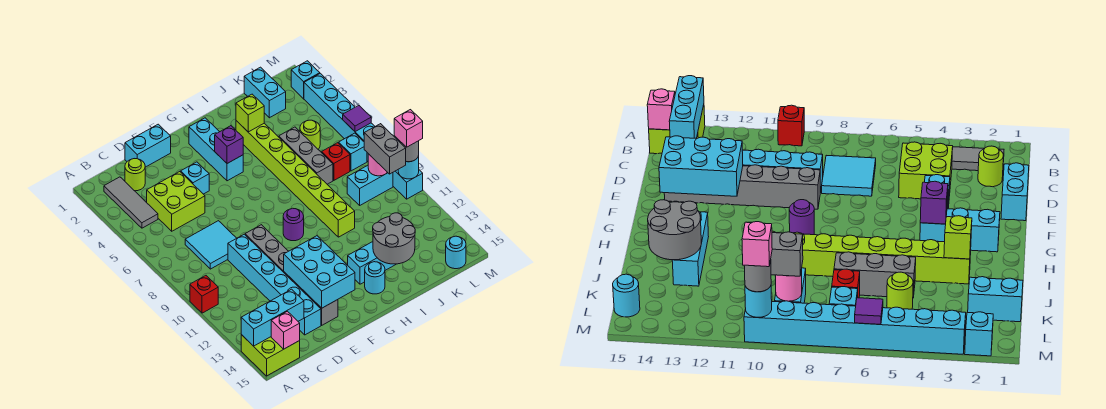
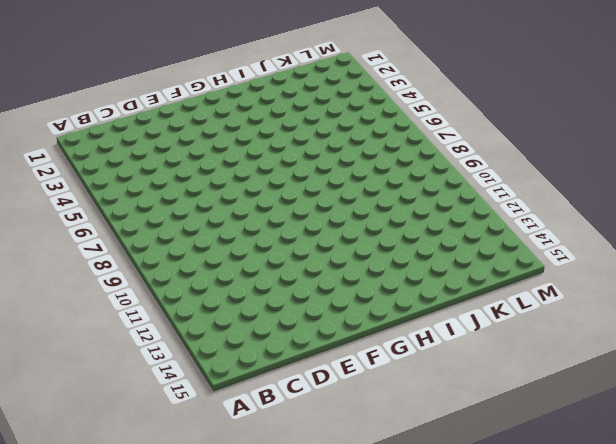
none -> red 1x1 brick [190,276,218,313]
none -> lime 2x2 brick [241,335,300,376]
none -> grey 1x3 tile [104,177,158,228]
none -> lime 1x1 round brick [125,159,145,191]

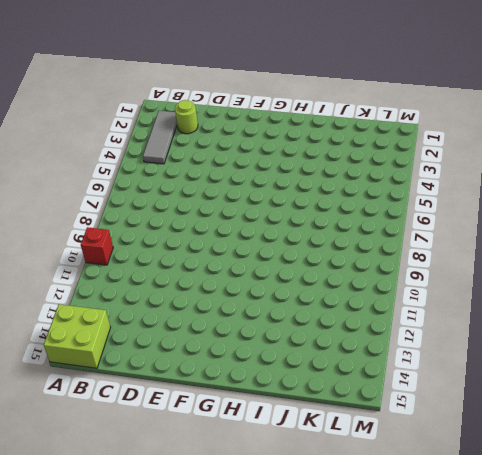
none -> lime 2x2 brick [147,172,205,231]
none -> cyan 2x2 tile [185,221,237,269]
none -> cyan 1x2 brick [125,124,171,167]
none -> cyan 1x6 brick [228,234,321,335]

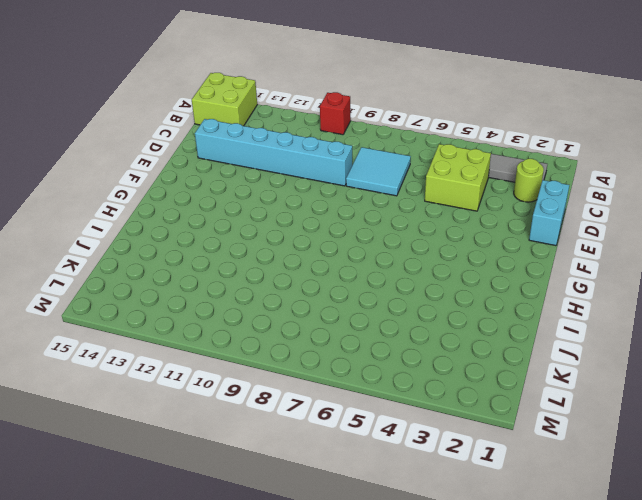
none -> cyan 1x1 brick [181,162,209,194]
none -> grey 1x6 brick [245,225,338,325]
none -> cyan 1x3 brick [189,118,243,181]
none -> purple 1x1 round brick [283,208,304,241]

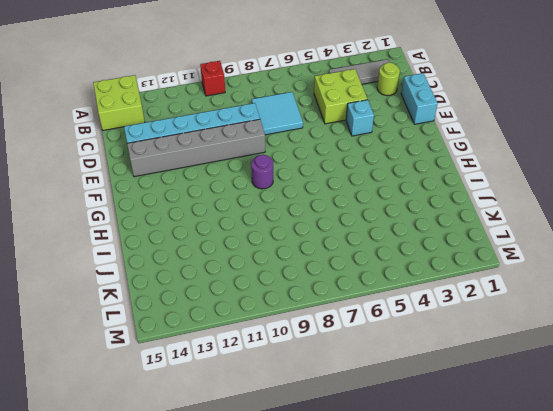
none -> cyan 1x3 brick [189,118,243,181]
none -> cyan 1x3 brick [348,242,396,284]
none -> cyan 1x1 round brick [365,262,385,294]
none -> lime 1x8 brick [236,121,355,237]

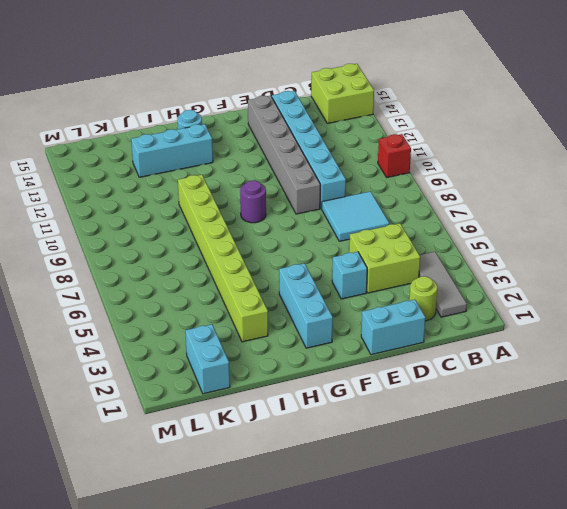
none -> grey 1x3 brick [279,127,333,184]
none -> lime 1x1 round brick [300,120,320,149]
none -> red 1x1 brick [322,143,350,180]
none -> cyan 1x2 brick [347,165,393,205]

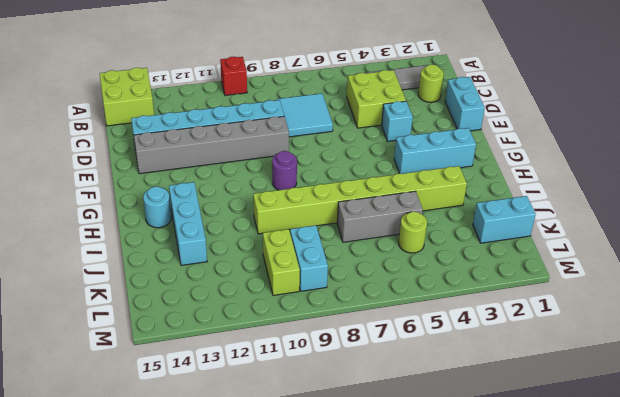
lime 1x2 brick [263,229,300,295] -> none
none -> red 1x1 brick [322,143,350,180]
none -> cyan 1x1 brick [339,133,367,171]
none -> cyan 1x1 round brick [446,236,466,269]
none -> cyan 1x1 brick [291,61,320,99]

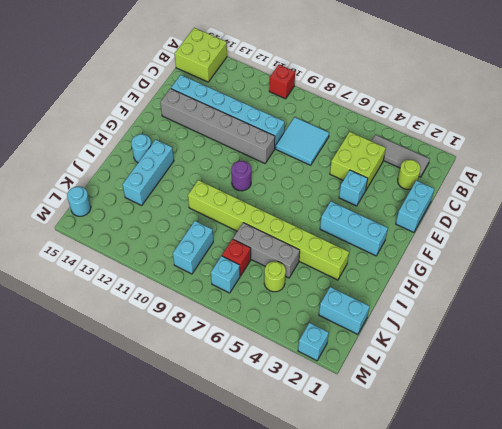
none -> cyan 1x8 brick [304,73,423,199]
none -> cyan 1x3 brick [241,289,304,346]
none -> pink 1x1 brick [271,311,300,349]
none -> cyan 2x3 brick [284,236,355,308]

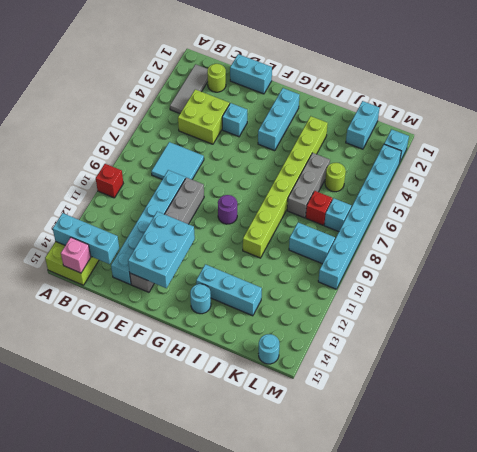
none -> purple 1x1 brick [215,126,243,163]
none -> lime 1x1 brick [236,94,264,132]
none -> grey 2x2 round brick [373,213,415,264]
none -> pink 1x1 round brick [368,154,387,176]

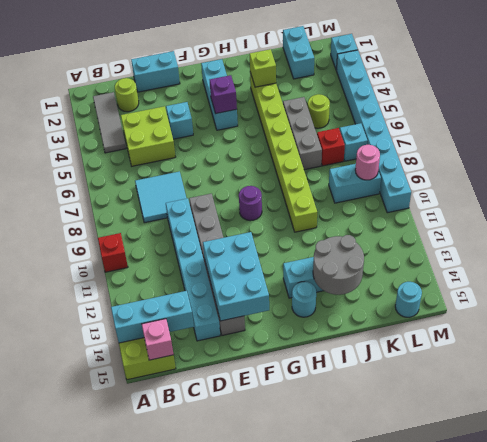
none -> purple 1x1 tile [343,106,371,132]
none -> cyan 1x1 round brick [398,156,419,179]
none -> grey 1x2 brick [364,124,406,174]
none -> grey 1x1 round brick [398,140,419,162]

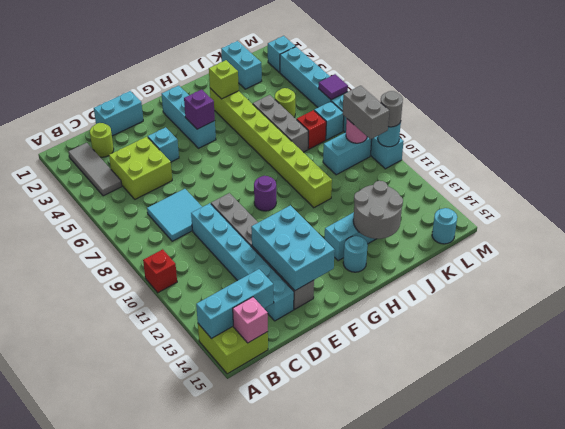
none -> pink 1x1 brick [394,110,423,147]

